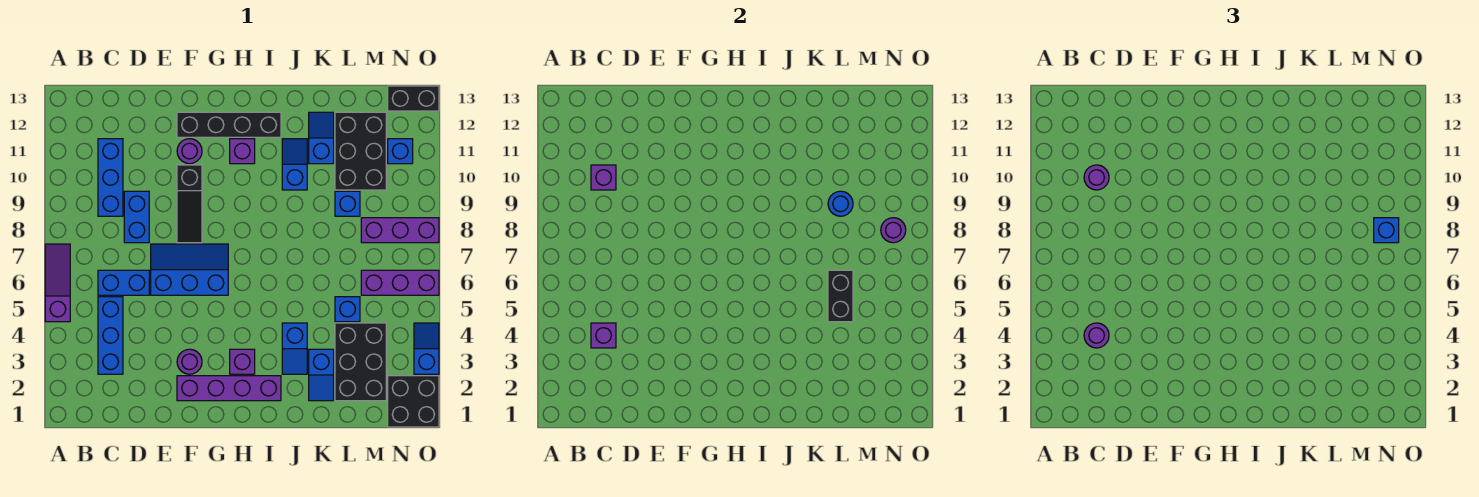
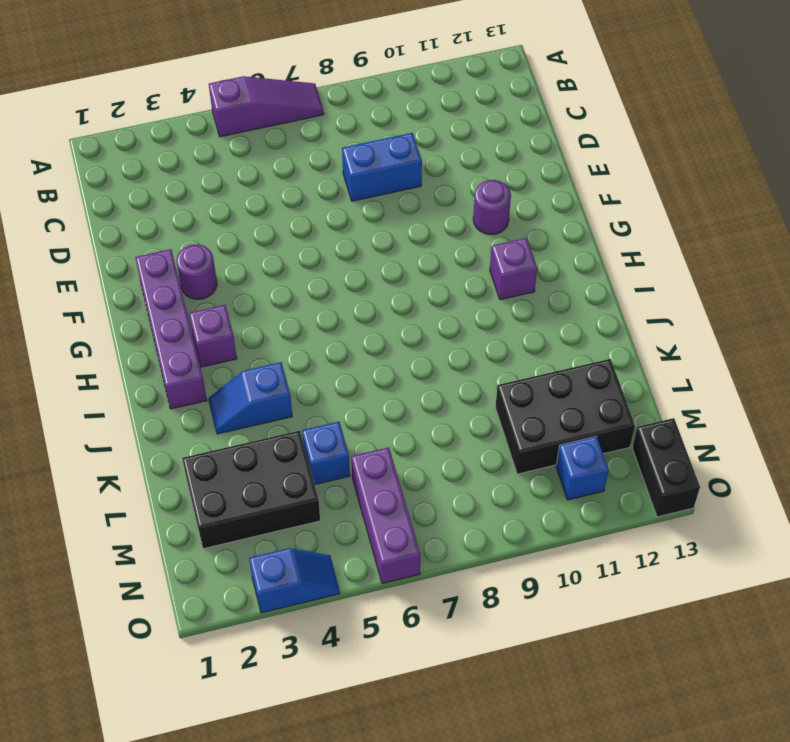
none -> blue 1x3 brick [98,297,123,374]
none -> blue 1x2 brick [98,270,149,295]
none -> blue 1x3 brick [98,139,123,216]
none -> blue 2x3 slope [151,244,228,295]

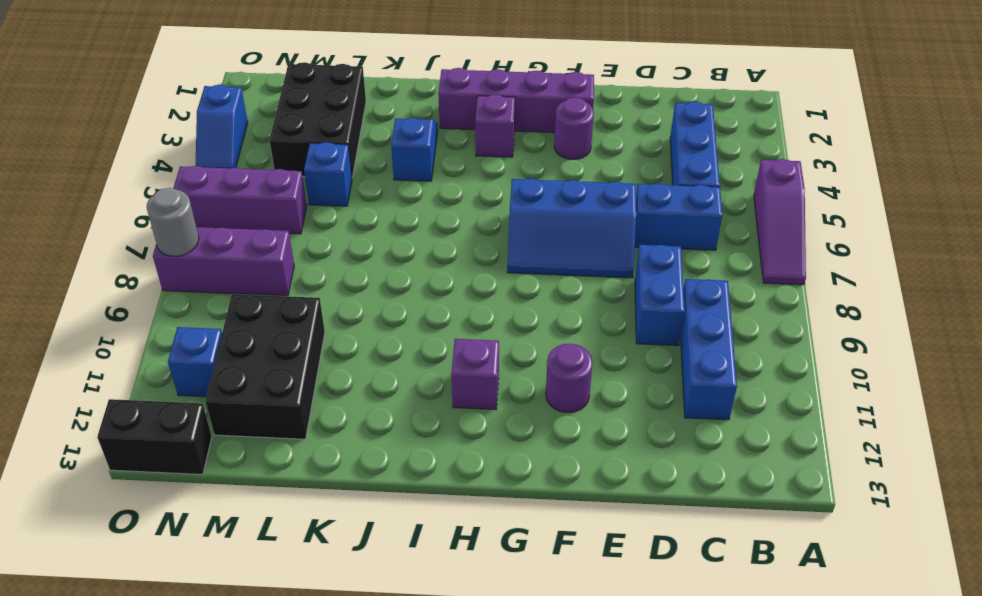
grey 1x1 round brick [147,188,199,256] -> none
none -> black 1x3 slope [177,165,202,243]
none -> black 1x4 brick [177,112,281,137]
none -> blue 1x2 slope [282,139,307,190]
none -> blue 1x2 slope [309,349,334,401]

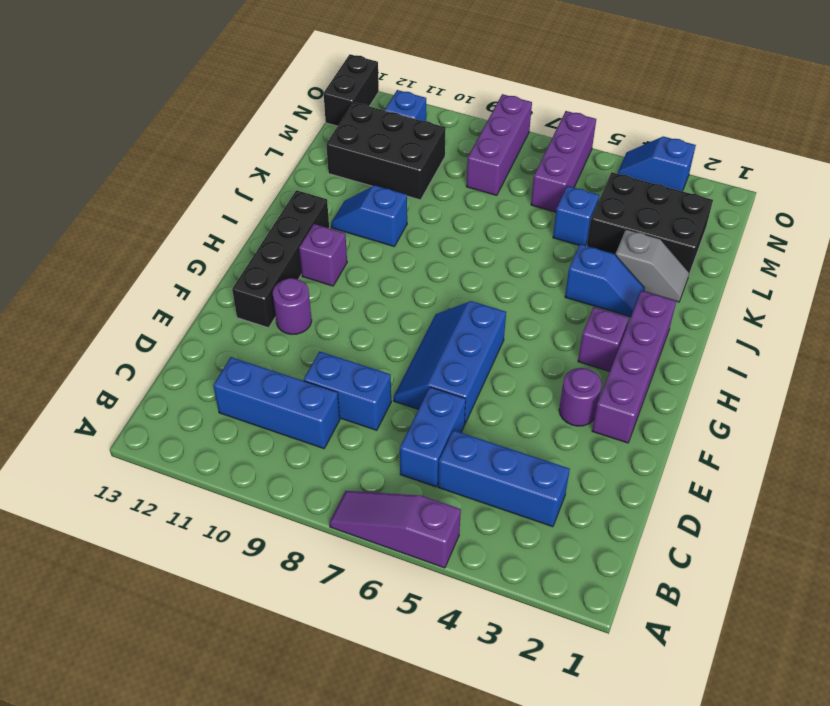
grey 1x2 slope [615,229,689,302] -> blue 1x2 slope [309,349,334,401]
none -> black 1x3 slope [177,165,202,243]
none -> blue 1x2 slope [309,112,334,164]
none -> blue 1x1 brick [335,191,360,216]
none -> black 2x2 brick [388,376,439,427]

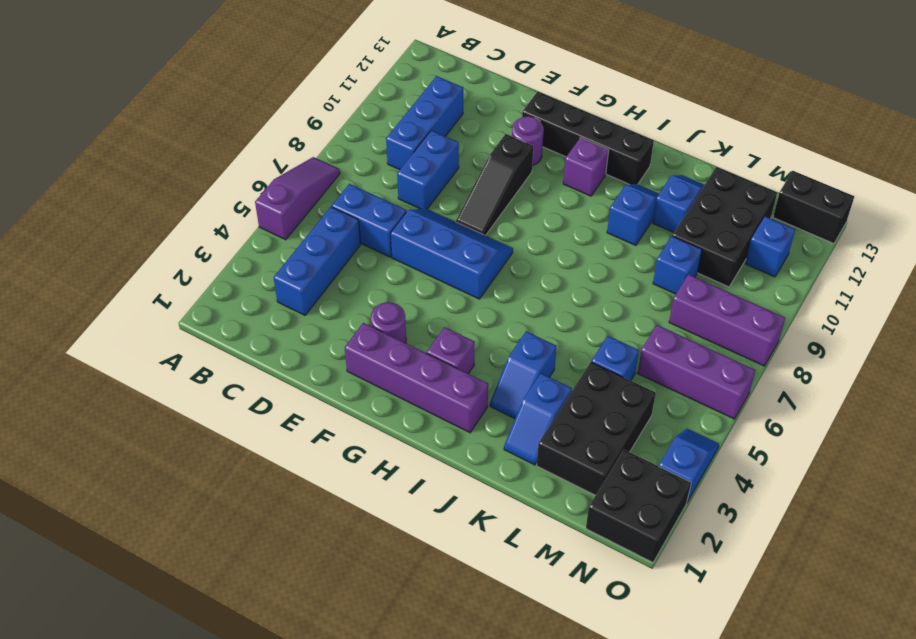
none -> purple 1x1 brick [591,323,616,348]
none -> purple 1x1 brick [591,165,616,190]
none -> black 1x2 brick [828,270,853,322]
none -> blue 1x1 round brick [828,191,853,216]

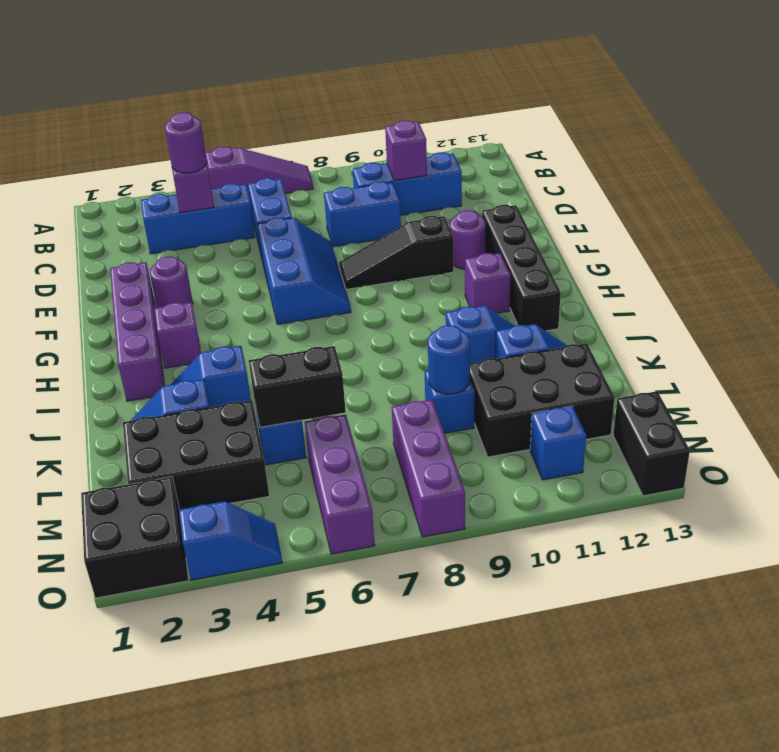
none -> purple 1x1 round brick [881,218,906,243]
none -> purple 1x1 round brick [1084,165,1109,190]
none -> blue 1x1 brick [1374,218,1399,243]

